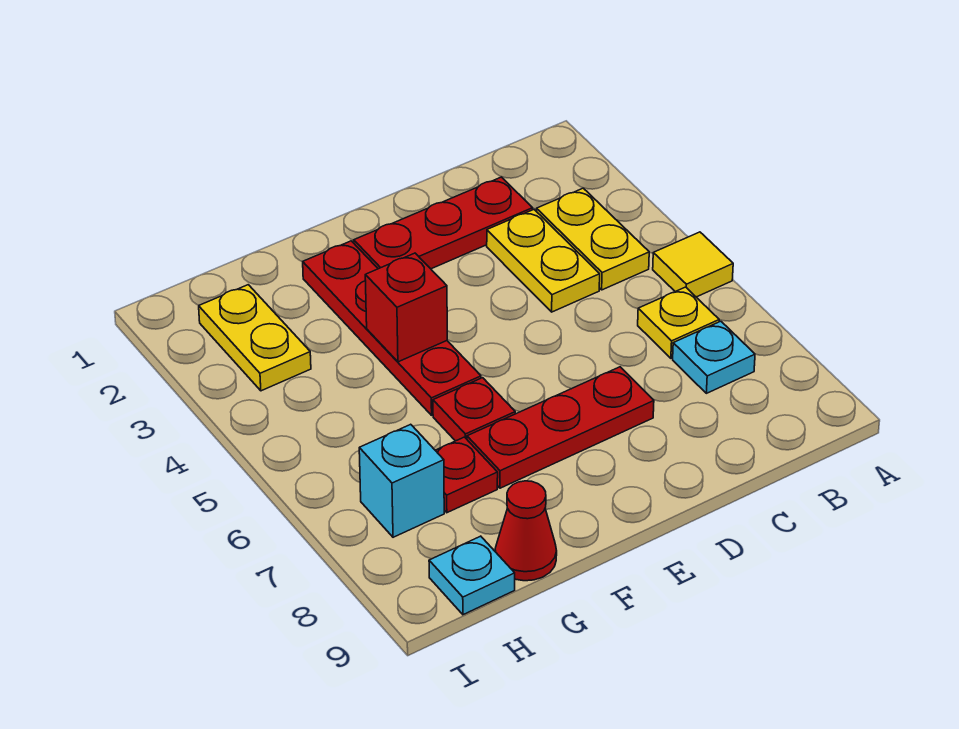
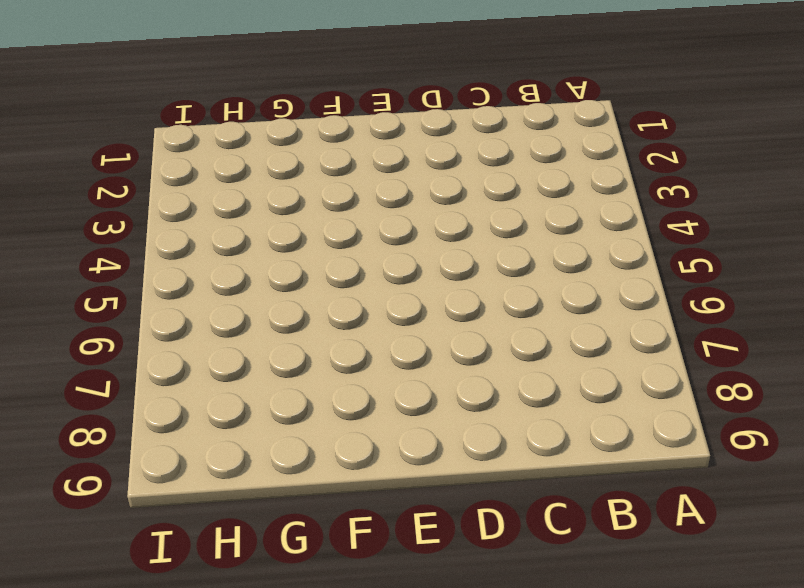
none -> yellow 1x1 tile [653,232,733,297]
none -> yellow 1x2 plate [537,188,649,290]
none -> yellow 1x1 plate [638,287,719,358]

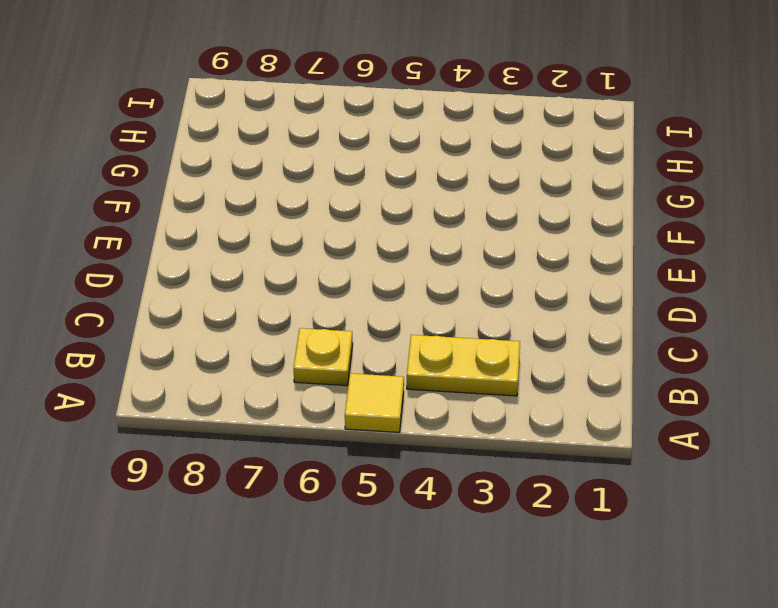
none -> cyan 1x1 plate [673,321,755,393]
none -> red 1x3 plate [354,177,533,269]
none -> yellow 1x2 plate [487,210,600,312]

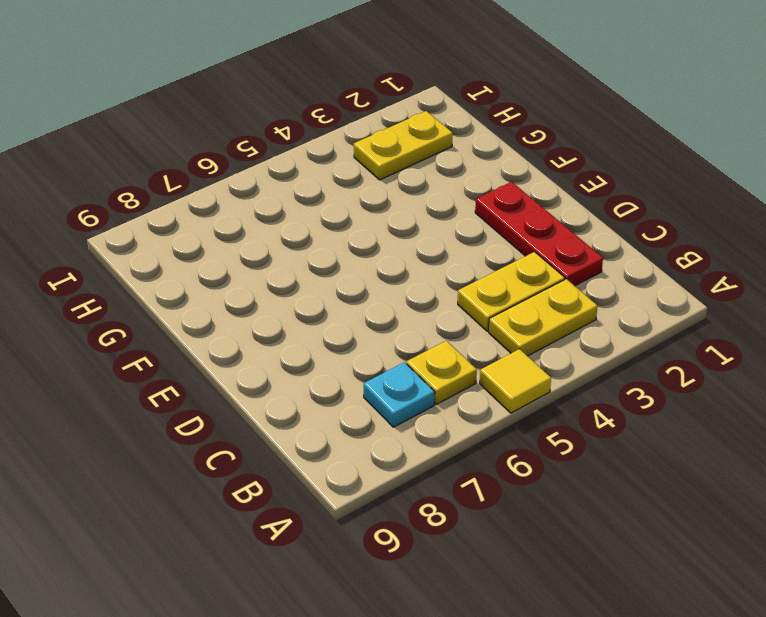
none -> red 1x3 plate [467,367,654,488]
none -> red 1x4 plate [303,241,481,415]
none -> red 1x1 plate [433,378,515,441]

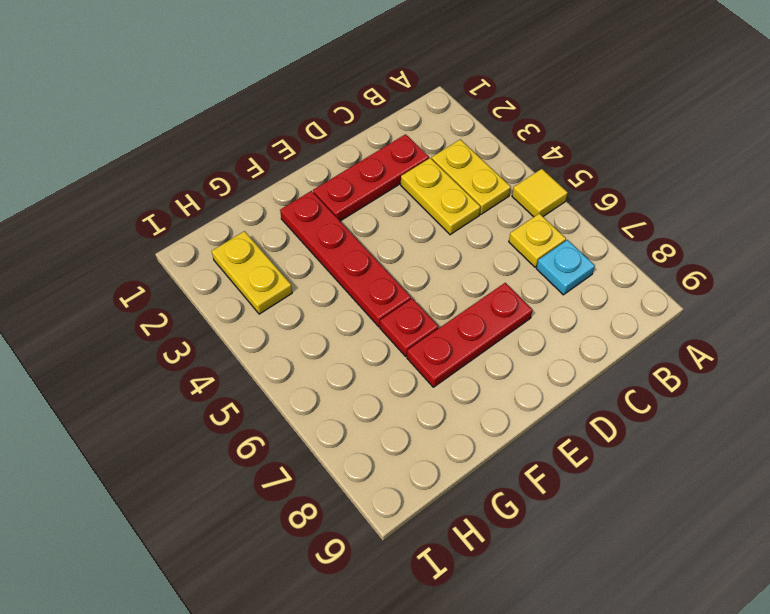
none -> red 1x1 plate [435,437,498,513]
none -> red 1x1 cone [495,481,557,581]
none -> cyan 1x1 brick [359,424,444,537]

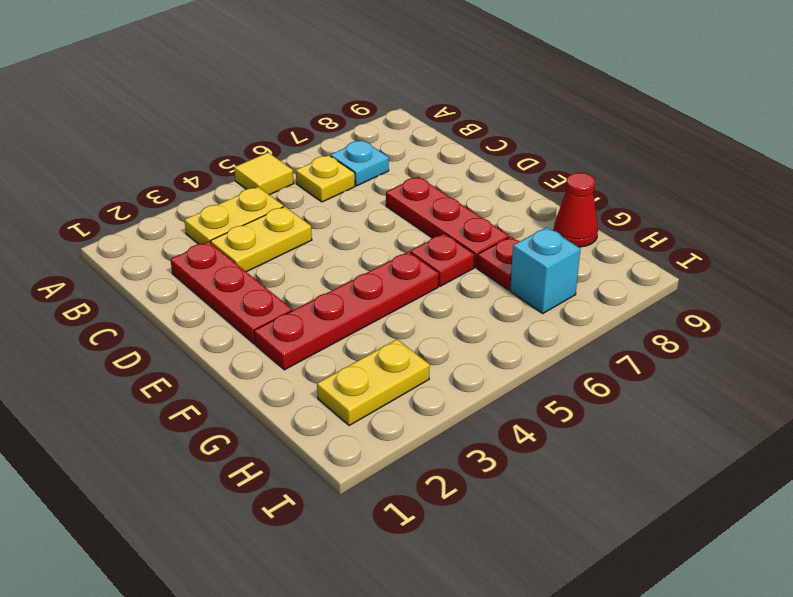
none -> cyan 1x1 plate [429,536,515,615]
none -> red 1x1 brick [365,253,447,362]

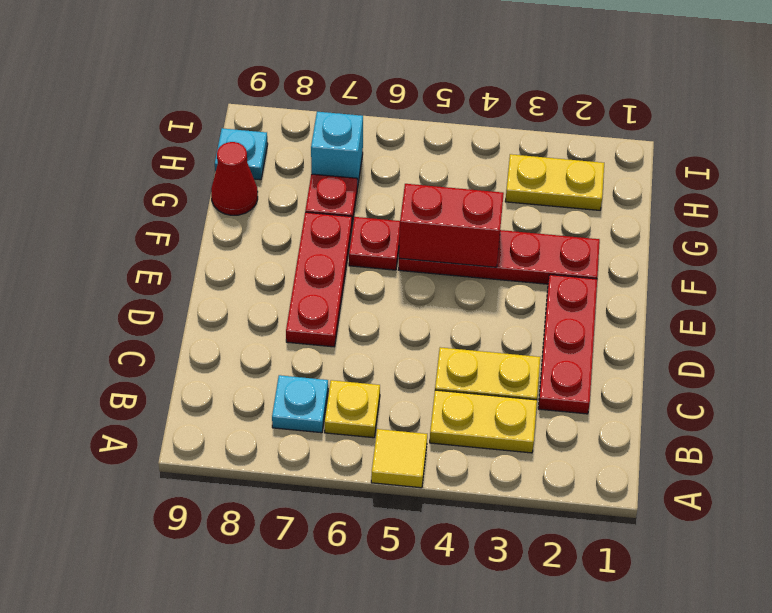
red 1x2 brick [399,184,504,267] -> red 1x1 brick [365,253,447,362]

